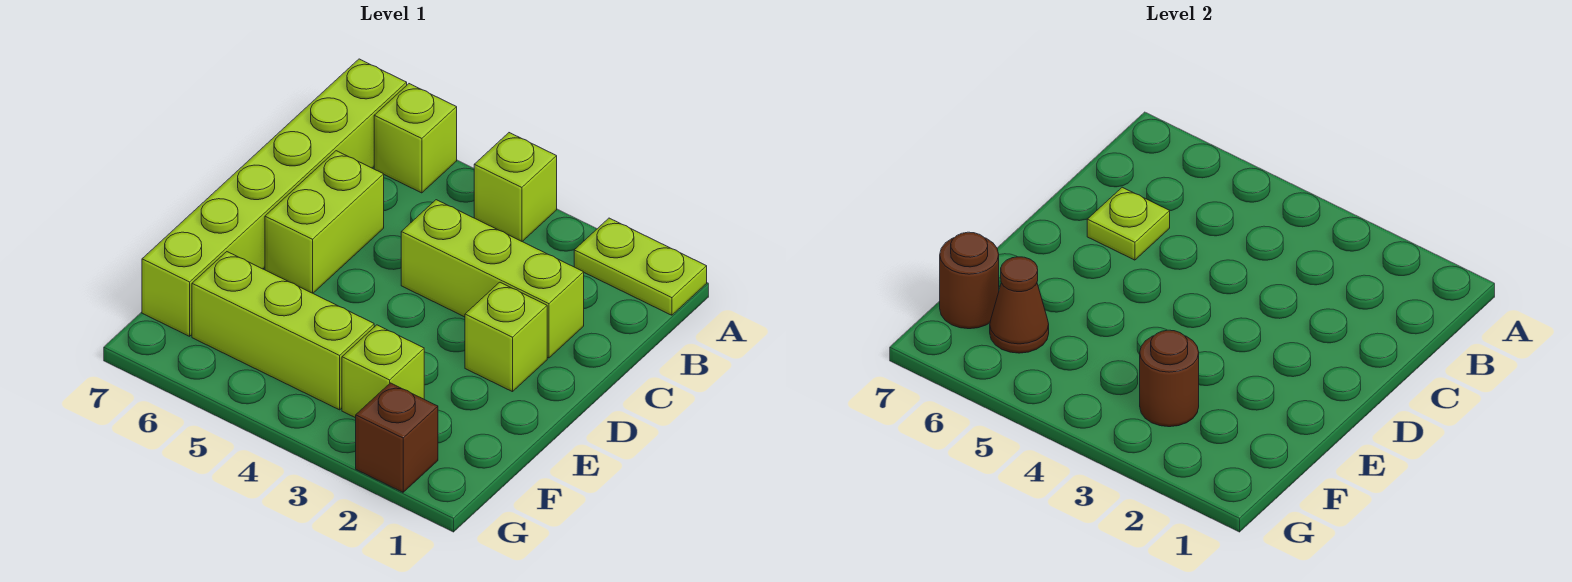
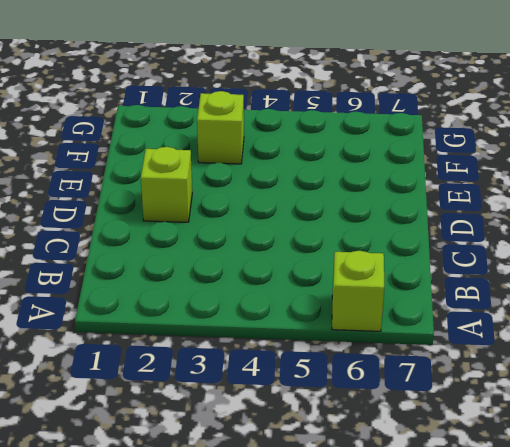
none -> lime 1x2 plate [574,218,707,315]
none -> lime 1x1 brick [474,133,557,242]
none -> lime 1x6 brick [142,59,407,336]

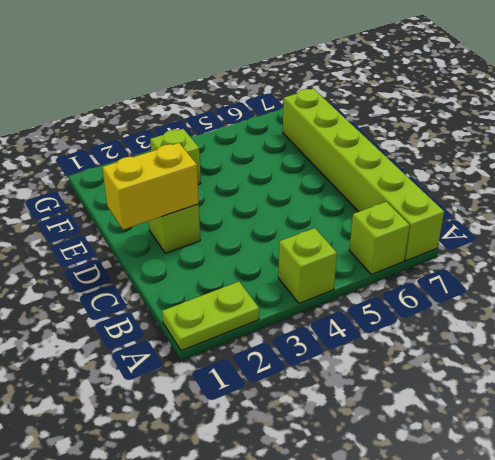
yellow 1x2 brick [102,143,199,230] -> none
none -> lime 1x3 brick [401,200,584,358]
none -> lime 1x2 brick [265,151,384,293]
none -> lime 1x3 brick [192,252,374,410]

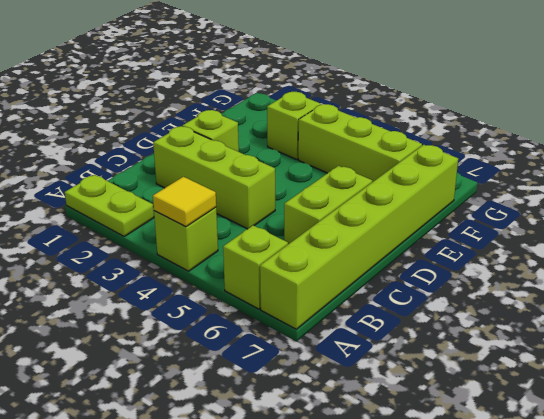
yellow 1x1 tile [153,177,216,227] -> none
none -> brown 1x1 brick [356,383,438,492]
none -> lime 1x1 plate [1087,187,1170,260]
none -> brown 1x1 round brick [1140,330,1199,427]

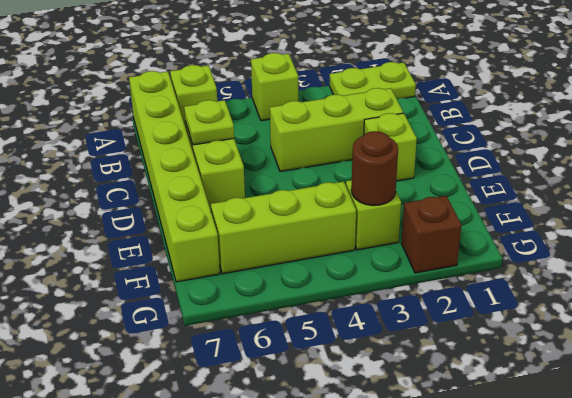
none -> brown 1x1 cone [990,257,1049,353]
none -> brown 1x1 round brick [940,232,999,329]

